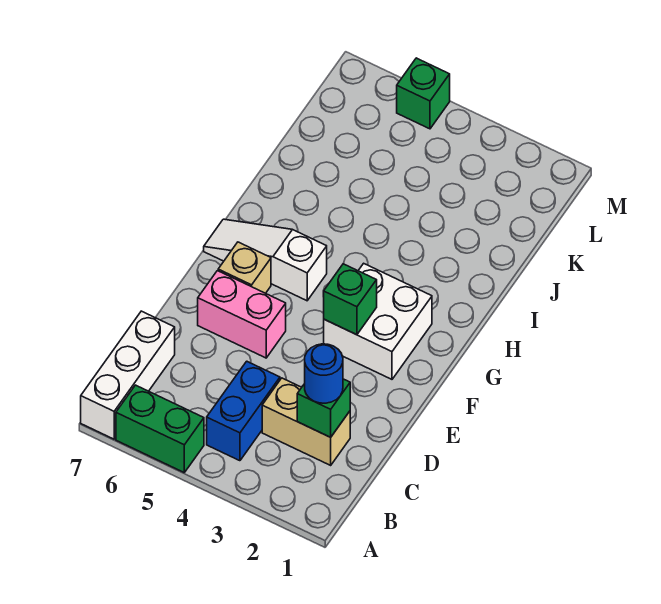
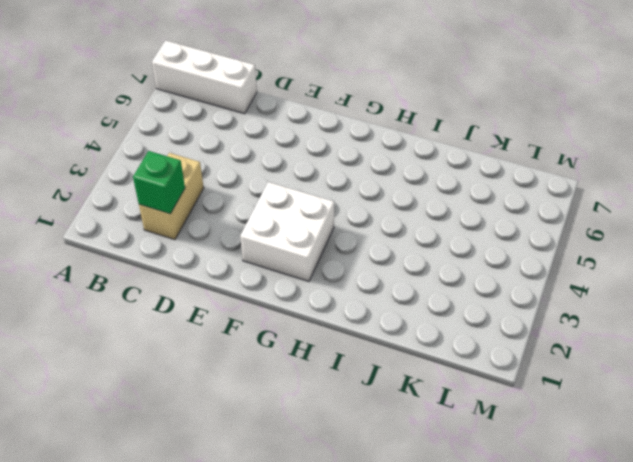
none -> green 1x2 brick [116,385,204,472]
none -> blue 1x2 brick [207,361,280,461]
none -> pink 1x2 brick [198,271,286,358]

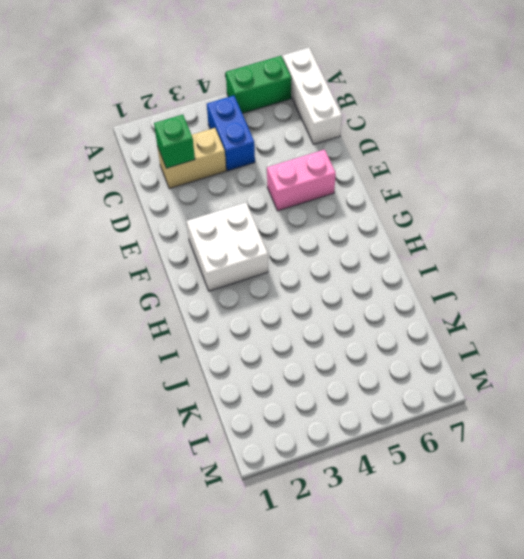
none -> tan 1x1 brick [218,242,271,293]
none -> white 1x3 slope [204,219,327,301]
none -> green 1x1 brick [397,58,450,129]

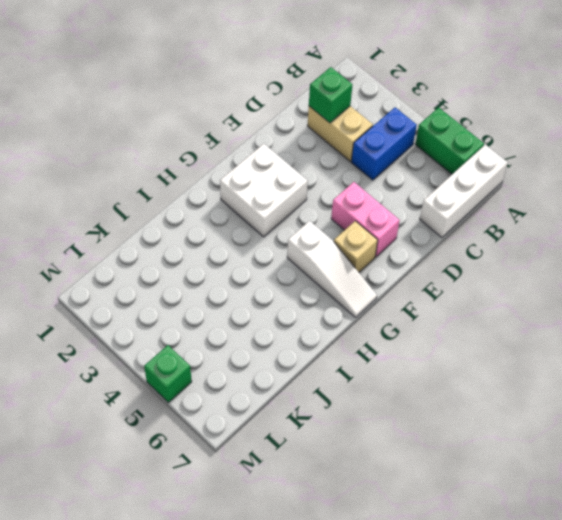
none -> green 1x1 brick [323,264,377,335]
none -> blue 1x1 round brick [305,344,343,403]

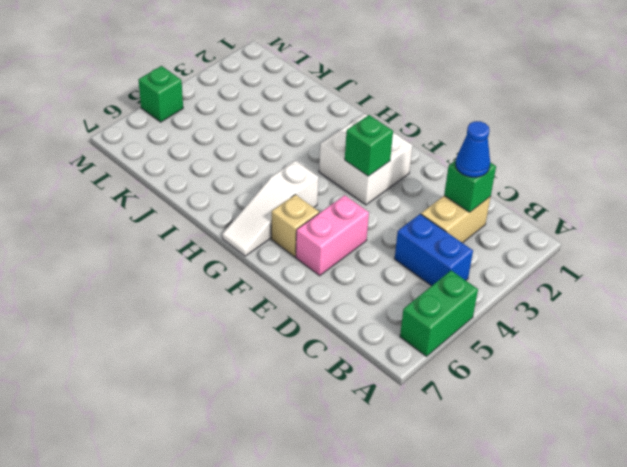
blue 1x1 cone [456,121,490,177] -> blue 1x1 round brick [305,344,343,403]
none -> white 1x3 brick [81,311,175,439]

